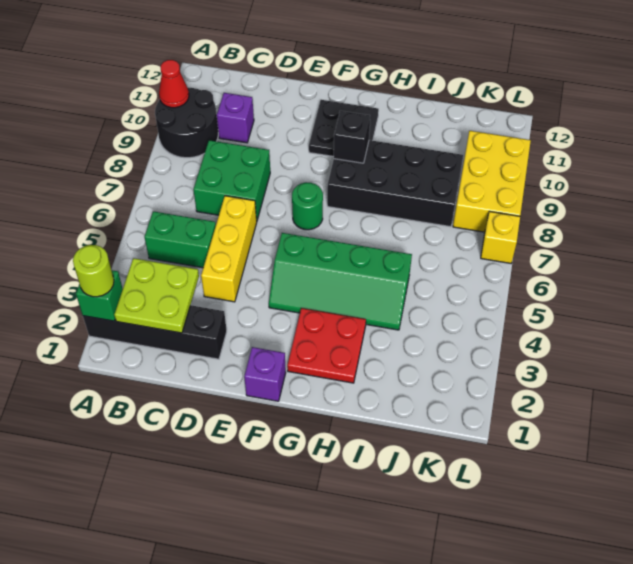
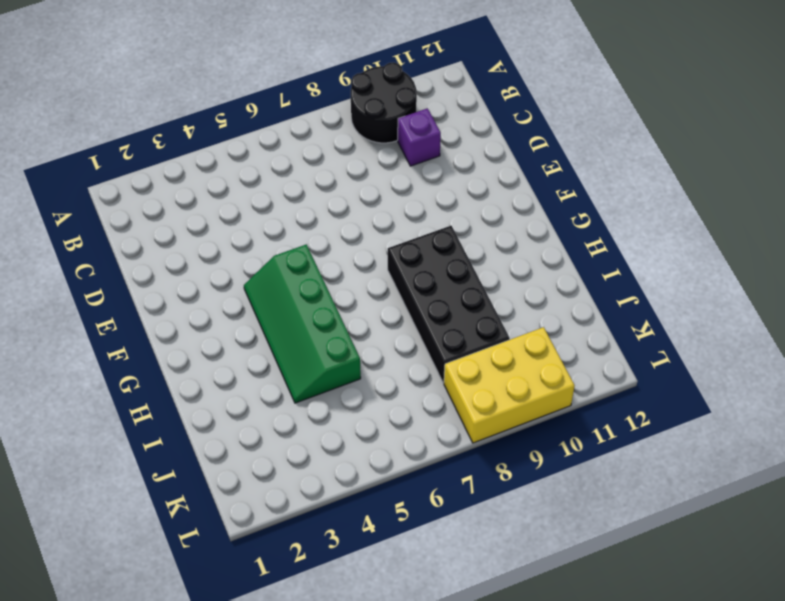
none -> black 1x4 brick [83,305,227,359]
none -> green 1x2 brick [144,211,216,268]
none -> green 2x2 brick [193,140,270,221]

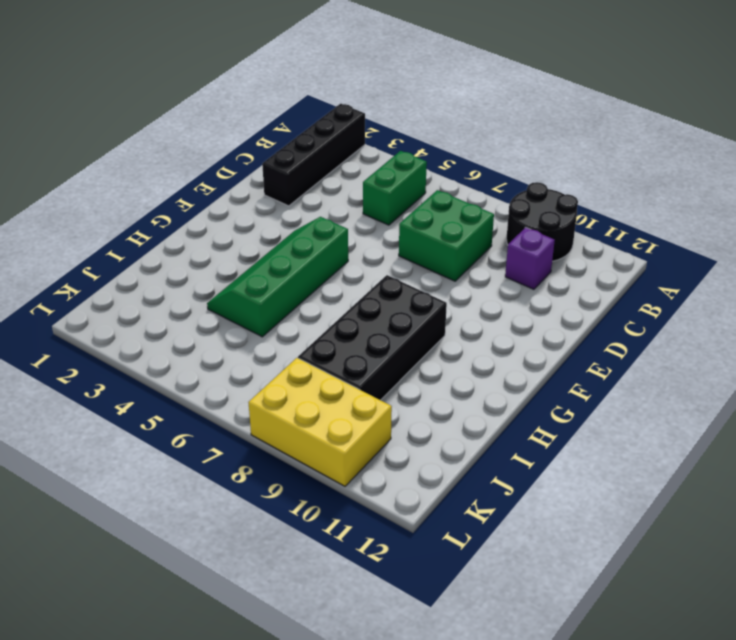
none -> yellow 1x3 brick [201,196,257,302]
none -> purple 1x1 brick [244,347,286,401]
none -> green 1x1 round brick [292,182,323,230]

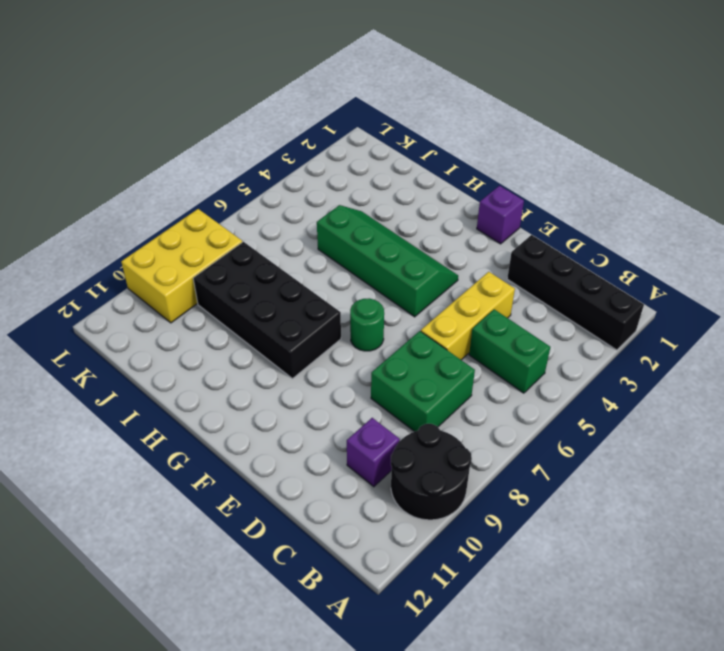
none -> black 2x2 plate [309,100,379,157]
none -> red 2x2 plate [287,308,366,383]
none -> yellow 1x1 brick [481,211,520,263]

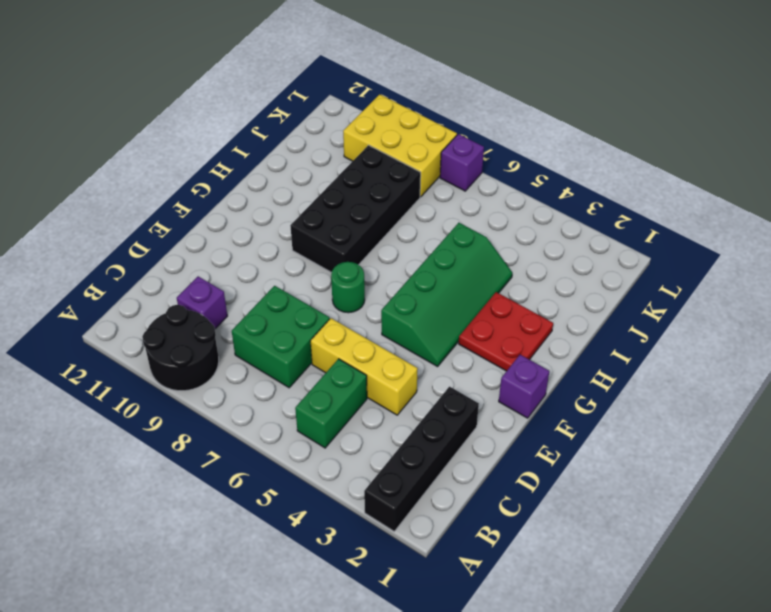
purple 1x1 brick [440,134,484,191] -> yellow 1x1 brick [481,211,520,263]
none -> black 2x2 plate [309,100,379,157]
none -> green 1x1 brick [76,270,123,321]
none -> red 1x1 cone [159,60,189,108]

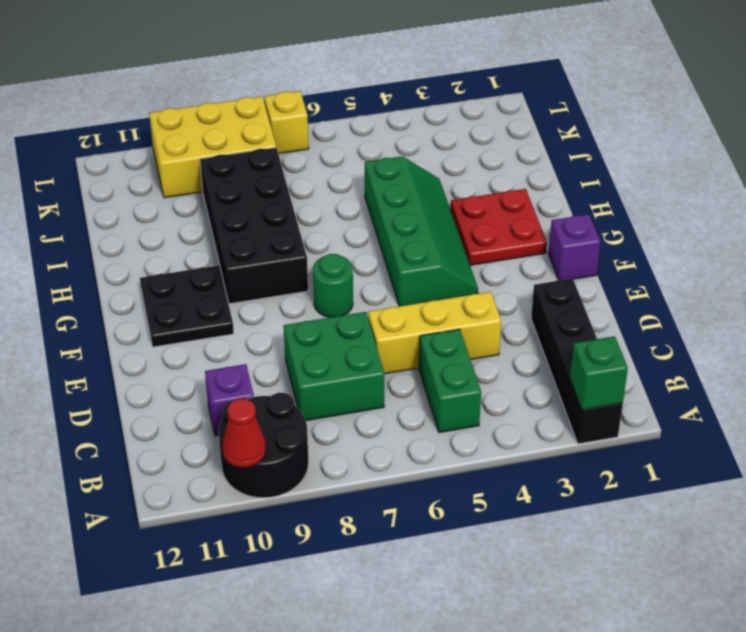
none -> lime 2x2 plate [114,258,199,333]
none -> black 1x1 brick [334,111,370,163]
none -> lime 1x1 round brick [73,245,114,297]

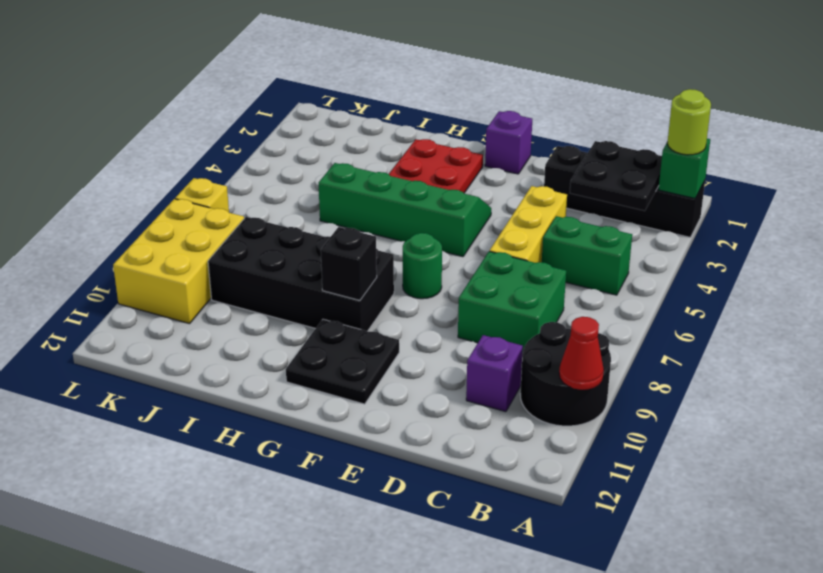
black 2x2 plate [570,141,662,211] -> lime 2x2 plate [114,258,199,333]

